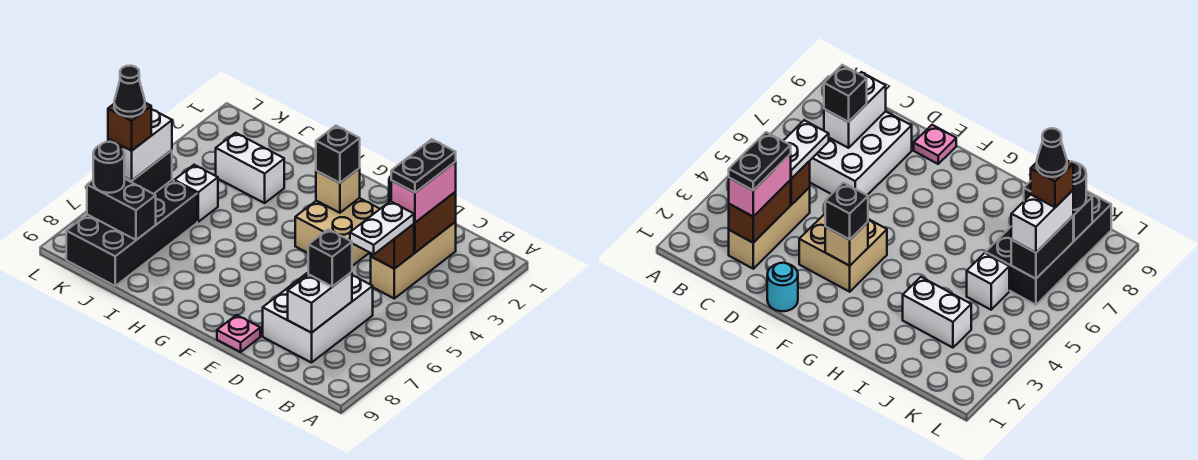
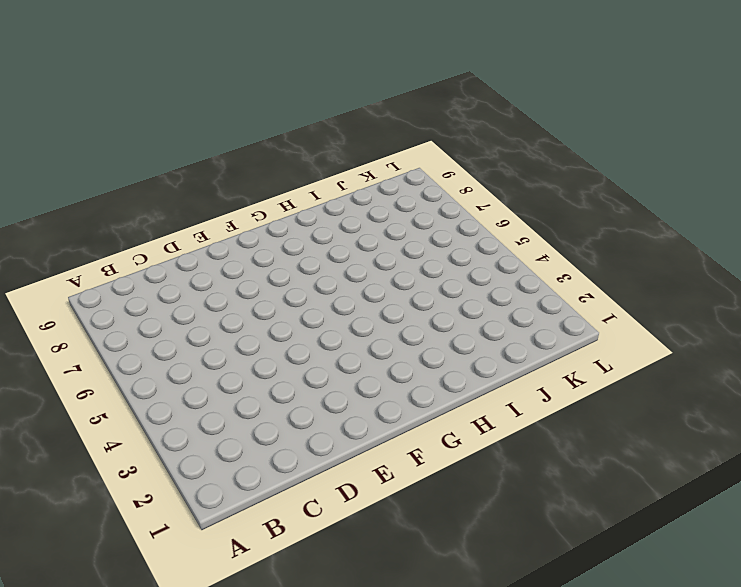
none -> tan 1x3 brick [371,222,456,298]
none -> white 2x3 brick [263,273,373,363]
none -> cyan 1x1 round brick [767,263,798,311]

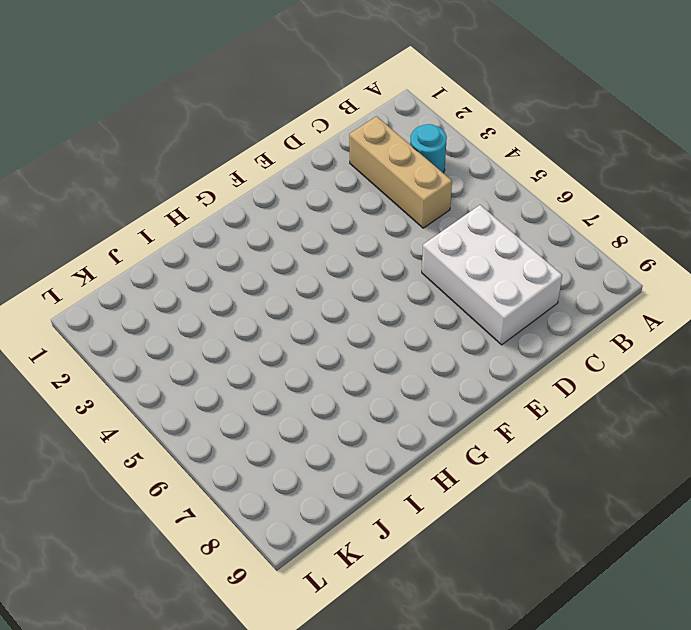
cyan 1x1 round brick [410,124,447,173] -> cyan 1x1 round brick moved to [767,263,798,311]
none -> tan 2x2 brick [295,198,379,266]
none -> pink 1x1 plate [217,315,260,352]
none -> white 1x2 brick [216,133,284,203]

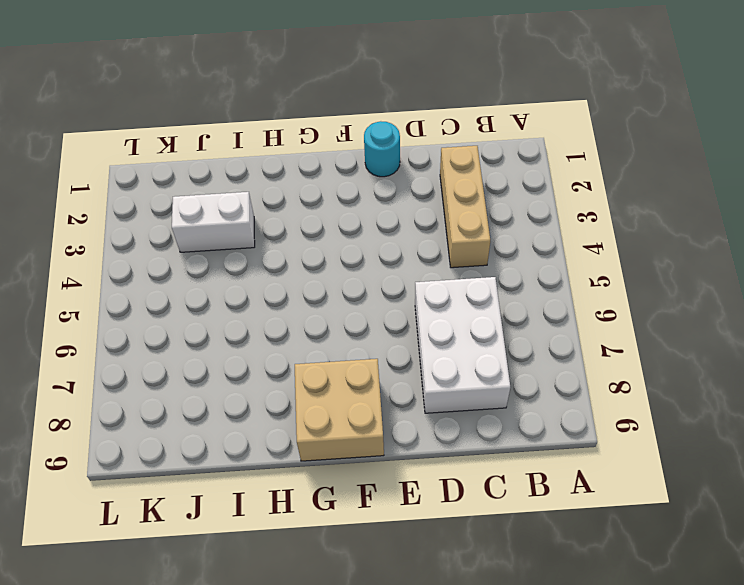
tan 2x2 brick [295,359,384,461] -> tan 2x2 brick moved to [295,198,379,266]
none -> pink 1x1 plate [217,315,260,352]
none -> white 1x1 brick [174,165,218,222]
none -> black 2x4 brick [66,180,197,286]

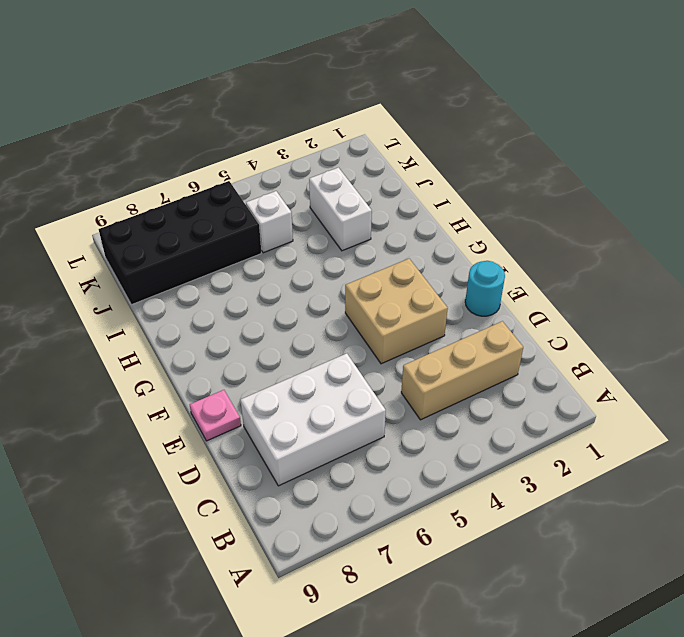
none -> brown 1x2 brick [414,192,456,253]
none -> brown 1x1 brick [371,224,414,269]
none -> white 1x2 brick [288,272,352,333]

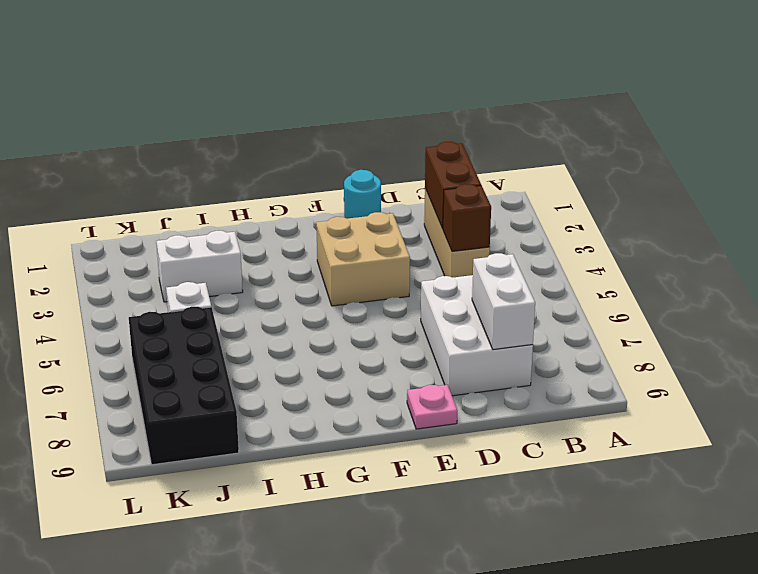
none -> tan 1x1 brick [316,168,360,213]
none -> black 1x2 brick [87,179,156,240]
none -> black 1x2 brick [124,150,172,194]

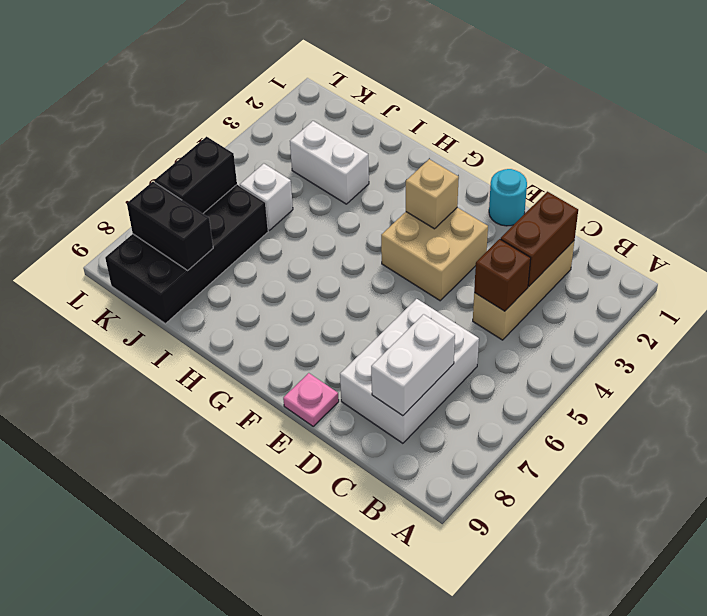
none -> pink 1x2 brick [391,162,456,223]
none -> white 1x2 plate [350,201,414,254]
none -> black 1x1 brick [308,229,352,287]

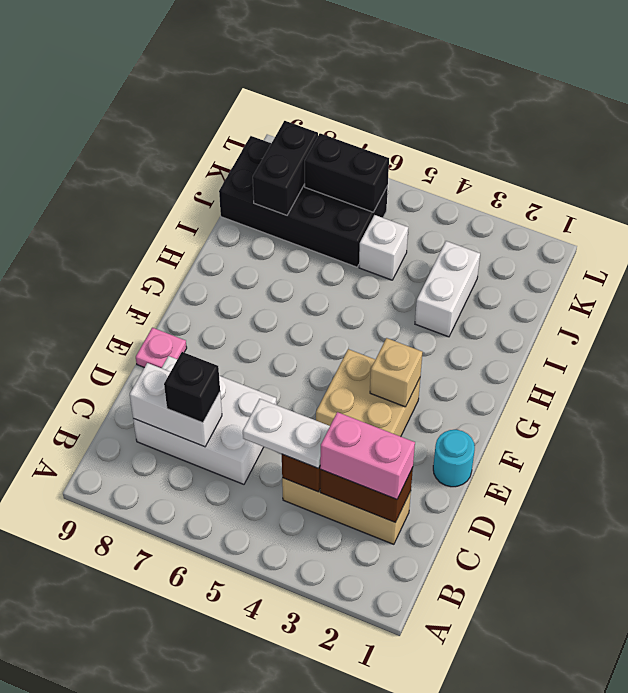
none -> black 1x1 brick [316,126,360,183]
none -> white 1x2 brick [108,109,172,181]
none -> black 1x1 round brick [93,142,124,193]

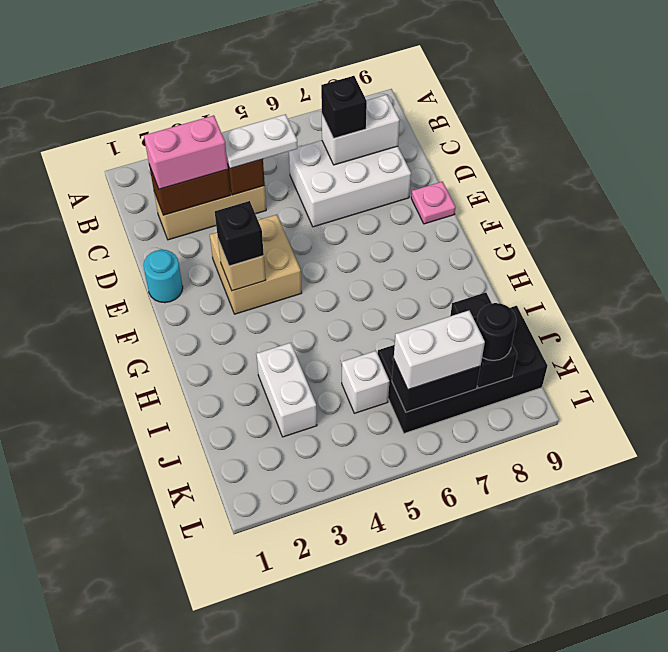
none -> black 1x2 plate [391,139,456,192]
none -> brown 1x1 brick [108,103,151,151]
none -> black 1x1 cone [114,66,145,117]

